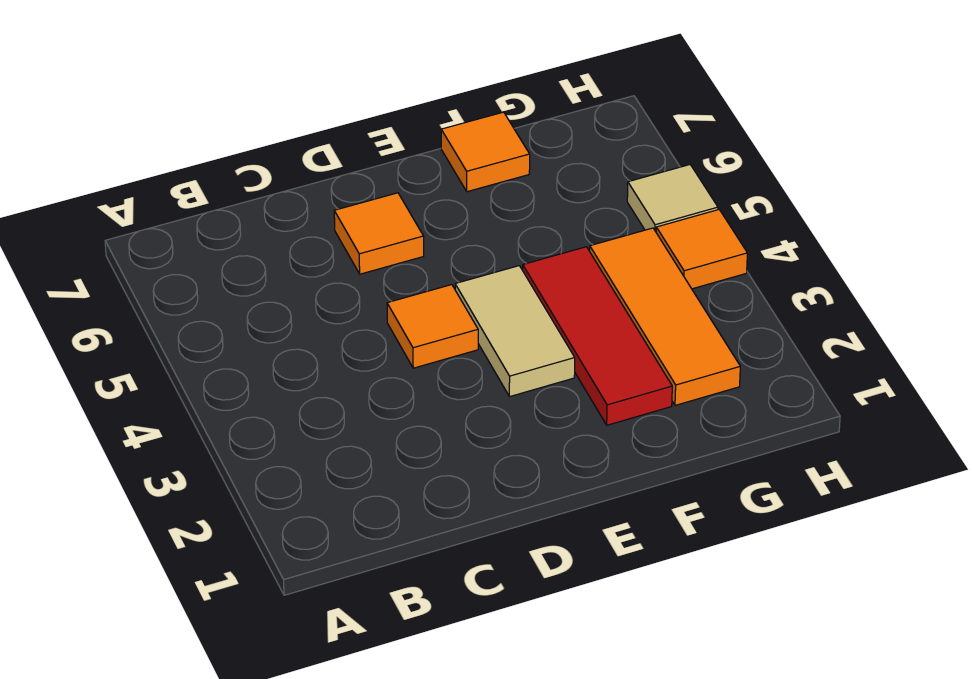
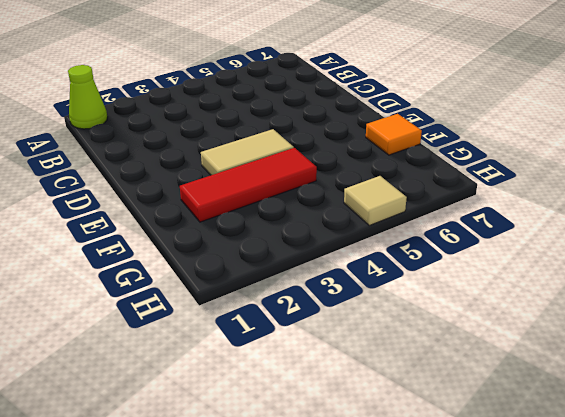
lime 1x1 cone [68,65,107,129] -> none
none -> orange 1x1 tile [387,285,478,368]
none -> orange 1x1 tile [334,193,424,274]

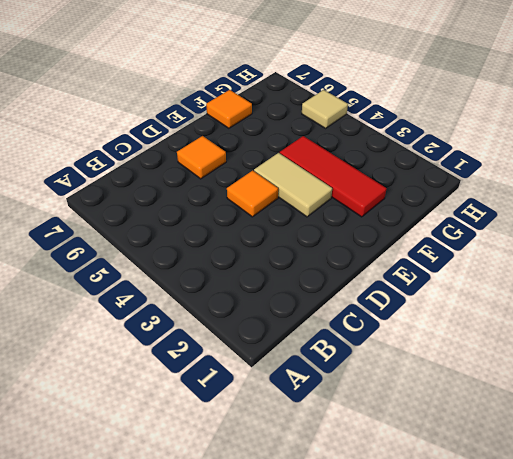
none -> orange 1x3 tile [590,228,740,405]
none -> orange 1x1 tile [656,210,747,289]

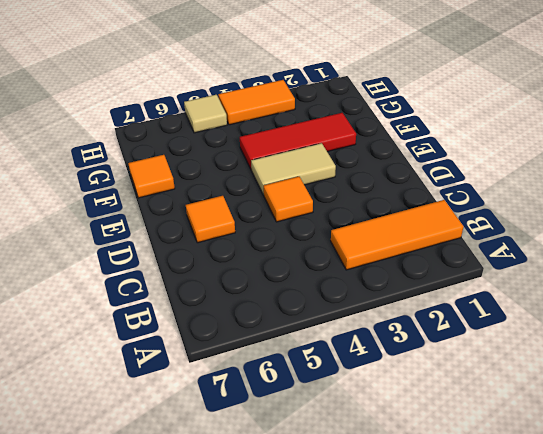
orange 1x3 tile [331,200,463,270] -> orange 1x3 tile moved to [590,228,740,405]
orange 1x2 tile [218,80,295,125] -> orange 1x1 tile [656,210,747,289]

